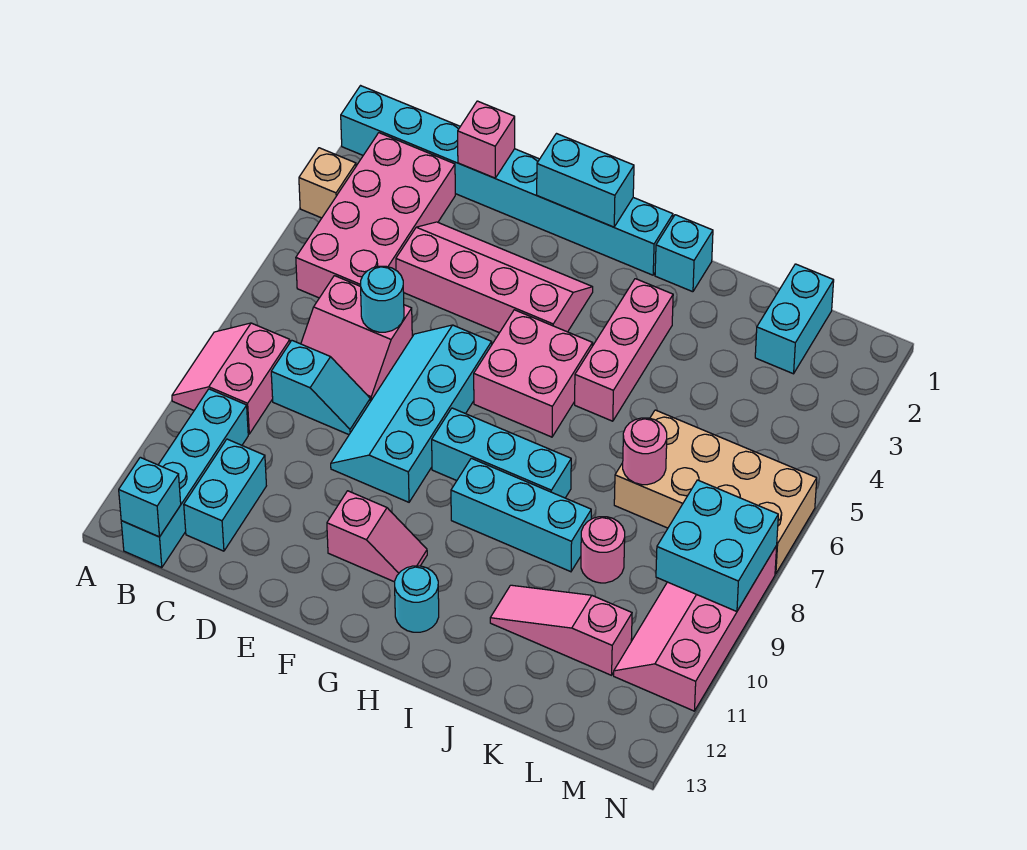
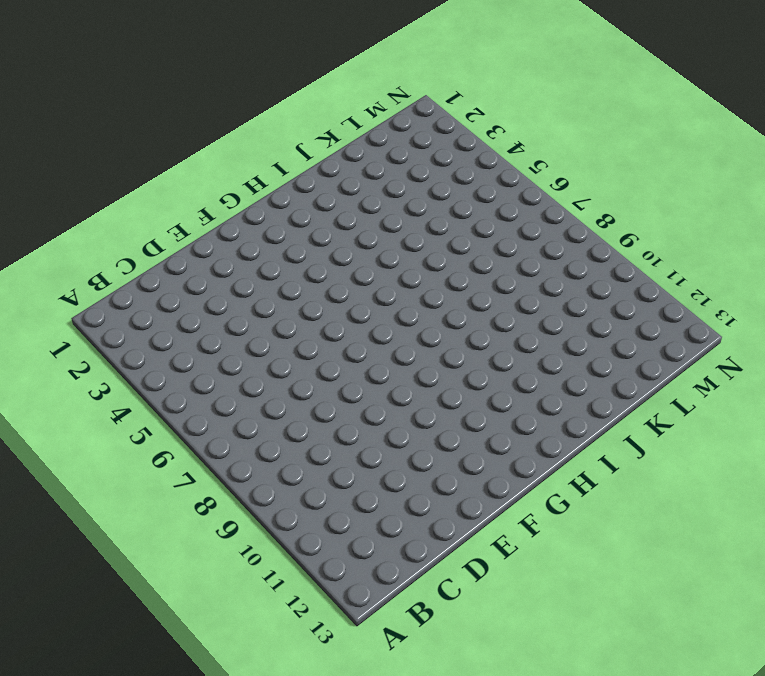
none -> cyan 1x8 brick [341,86,673,275]
none -> tan 1x1 brick [299,148,356,218]
none -> pink 2x2 slope [172,323,290,434]

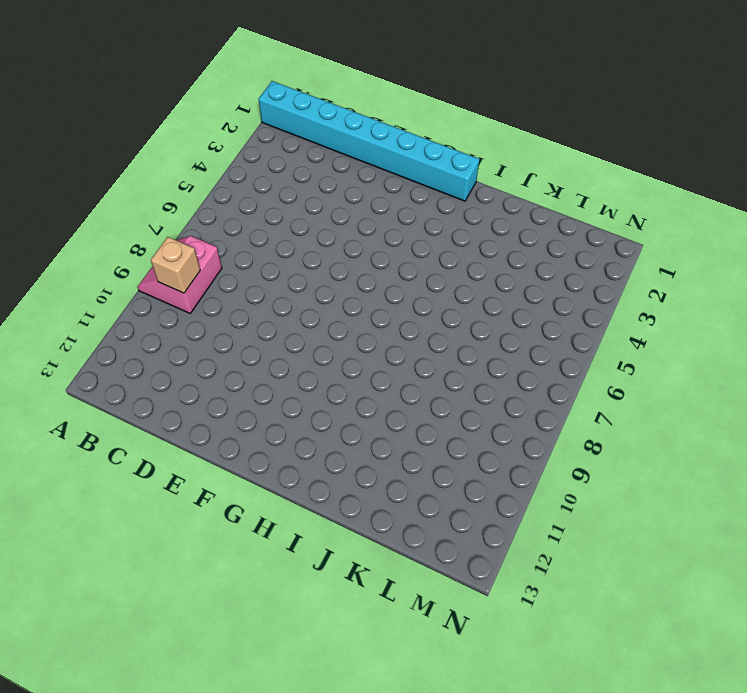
tan 1x1 brick [151,237,200,293] -> tan 1x1 brick moved to [299,148,356,218]
none -> pink 2x4 brick [296,133,455,298]
none -> cyan 1x4 brick [121,389,248,568]
none -> pink 2x2 slope [301,276,412,402]

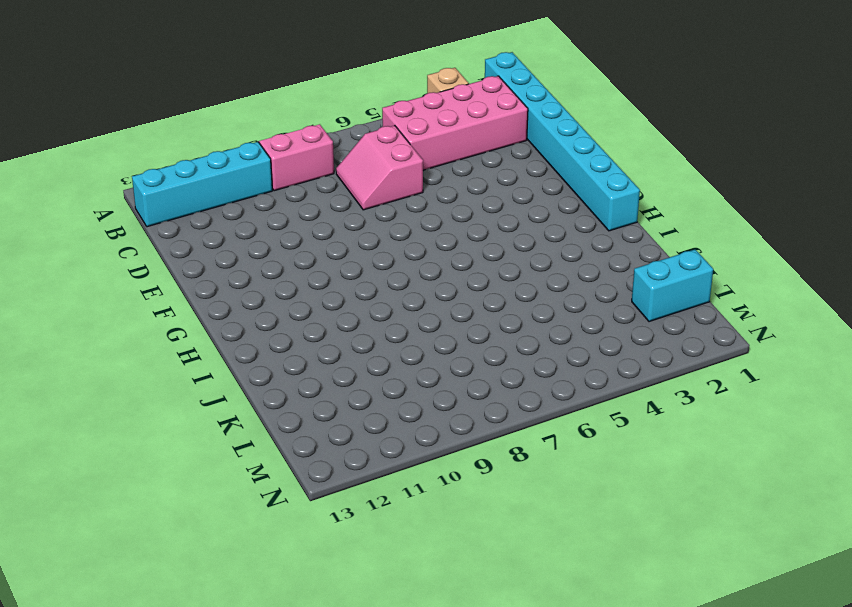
none -> cyan 1x2 slope [271,341,370,435]
none -> cyan 1x2 brick [184,439,266,551]
none -> pink 2x4 slope [396,222,593,333]

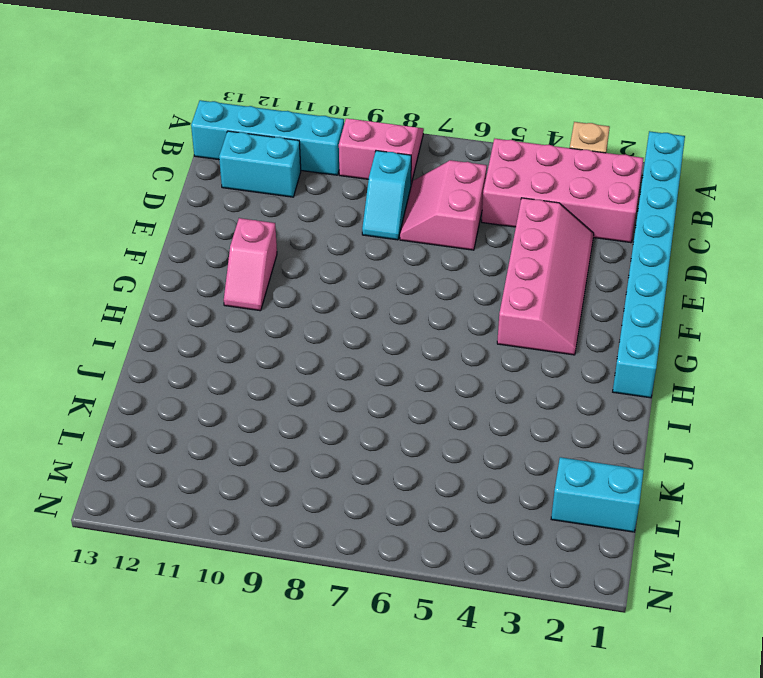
none -> cyan 2x4 slope [331,325,492,502]
none -> pink 2x2 brick [474,310,593,437]
none -> cyan 1x3 brick [432,408,571,498]

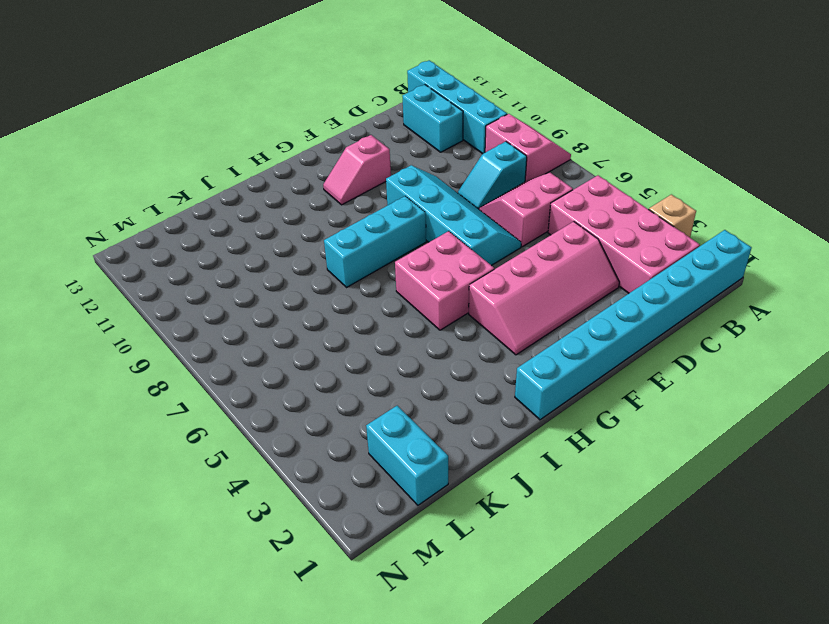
none -> cyan 1x3 brick [451,458,591,572]
none -> cyan 1x1 round brick [395,566,439,632]
none -> cyan 1x1 brick [655,215,713,292]

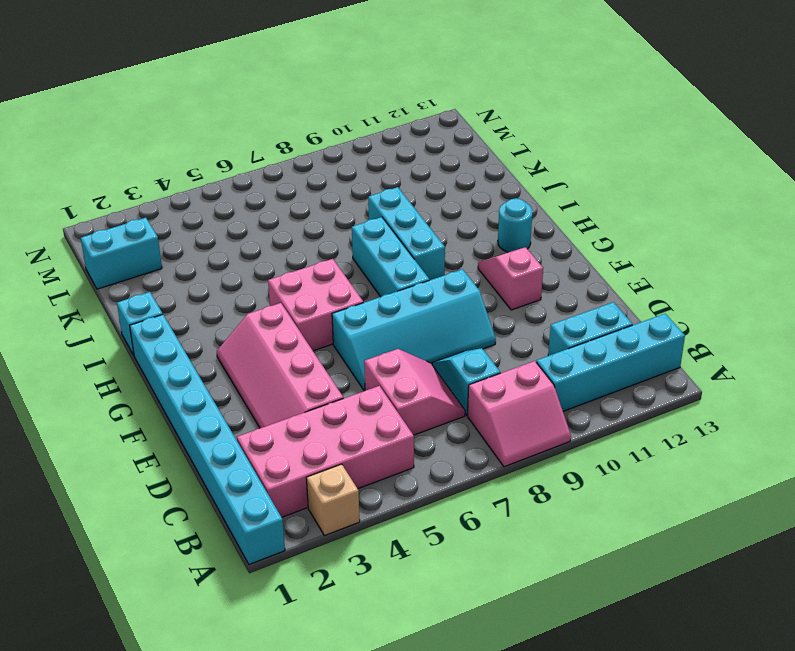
none -> pink 1x3 brick [575,279,673,421]
none -> pink 1x3 slope [490,585,632,675]
none -> tan 2x4 brick [614,410,817,574]

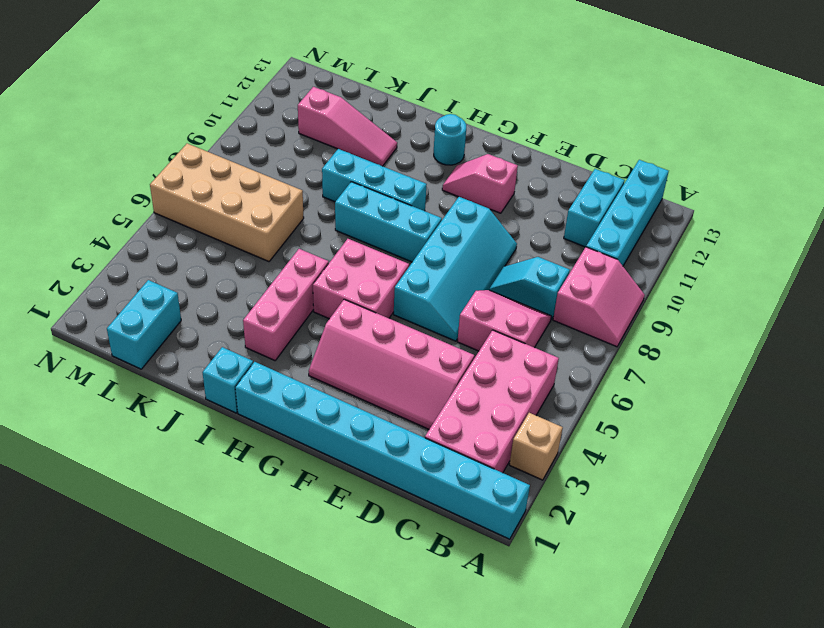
none -> pink 1x1 round brick [581,517,625,583]
none -> pink 2x4 slope [614,546,777,711]
none -> cyan 1x1 brick [119,457,181,537]

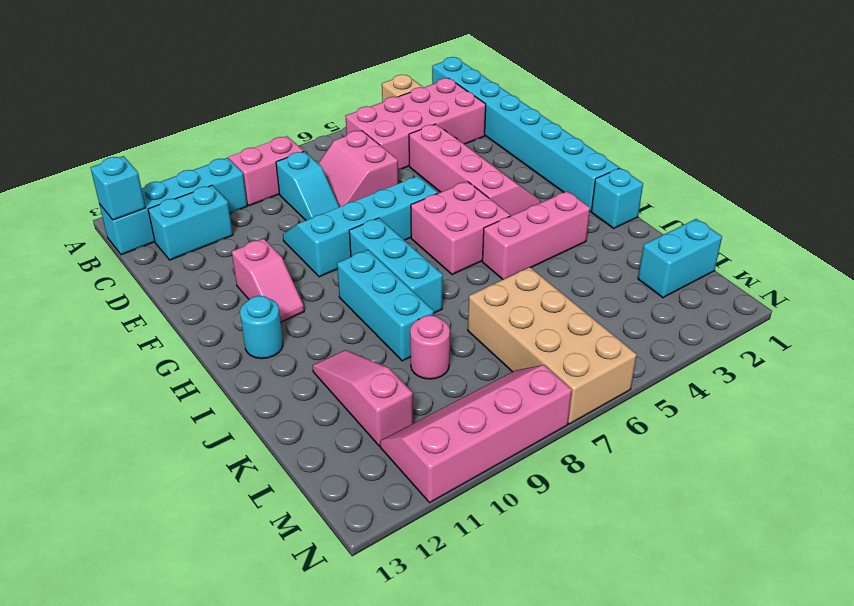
none -> pink 1x1 brick [458,101,515,178]
none -> cyan 1x1 round brick [361,266,404,332]
none -> cyan 1x2 brick [537,134,634,227]

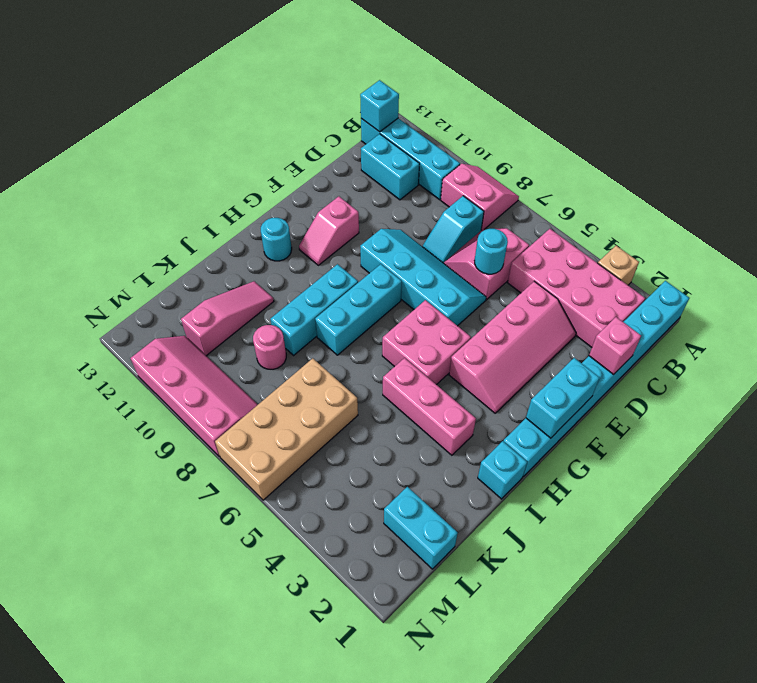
none -> pink 1x1 round brick [623,418,667,485]
none -> cyan 2x2 brick [656,480,778,612]

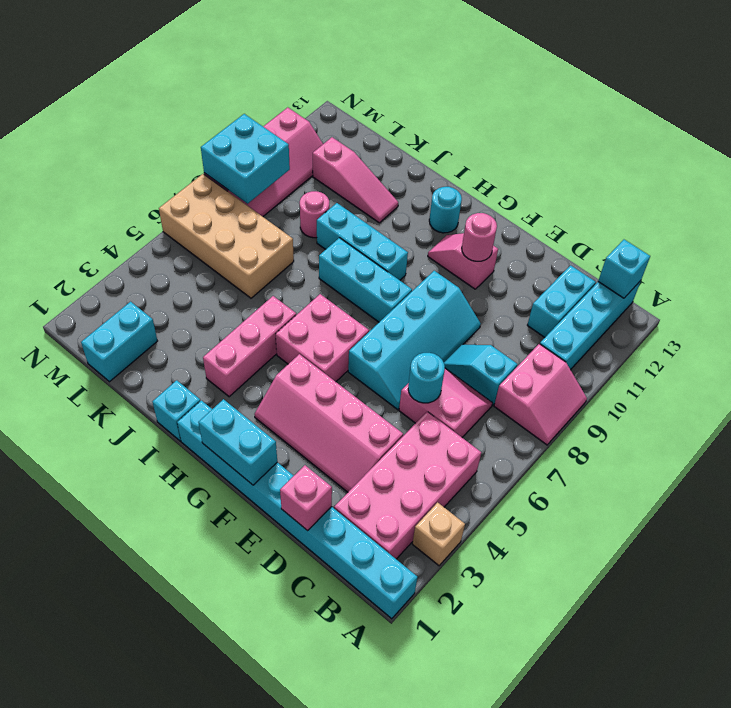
pink 1x1 round brick [462,213,497,261] -> pink 1x1 round brick moved to [623,418,667,485]

